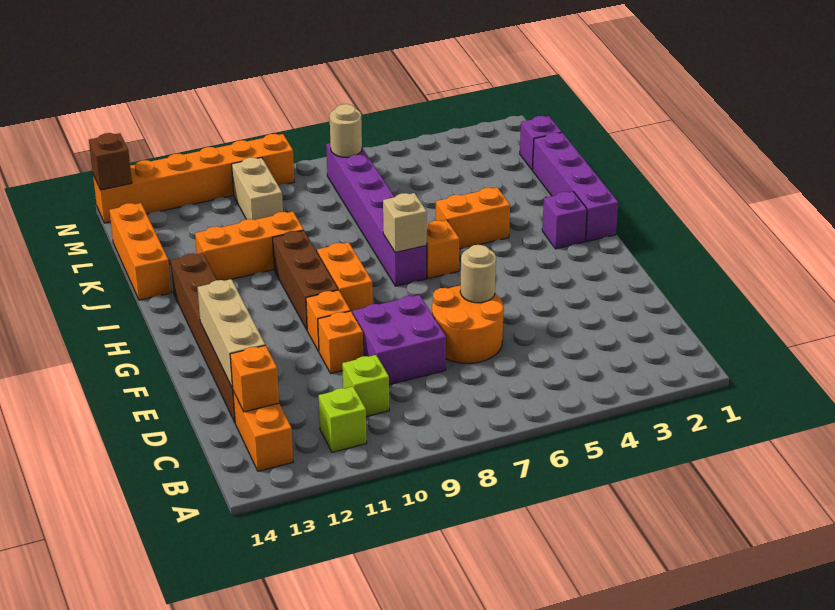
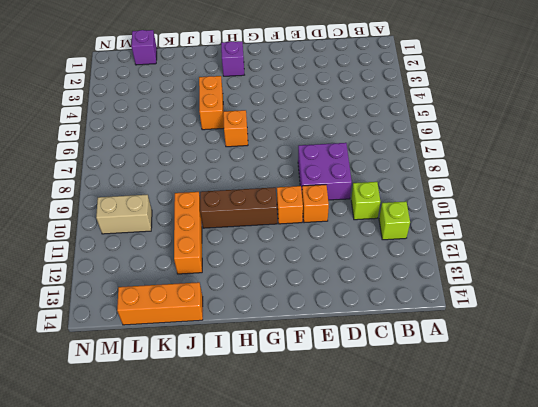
none -> orange 1x2 brick [233,391,293,471]
none -> orange 2x2 round brick [432,286,504,363]
none -> brown 1x6 brick [171,253,235,422]

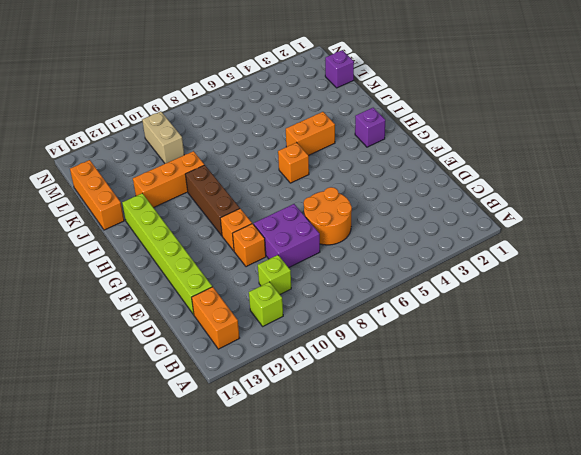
lime 1x6 brick [122,193,212,315] -> brown 1x6 brick [171,253,235,422]
none -> orange 1x2 brick [317,242,373,313]
none -> purple 1x4 brick [533,132,618,241]
none -> purple 1x6 brick [326,143,427,286]

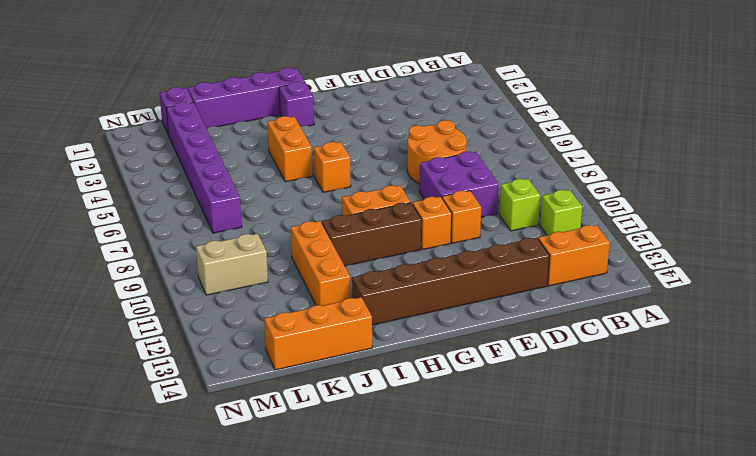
purple 1x6 brick [166,102,242,233] -> purple 1x6 brick turned to [326,143,427,286]
none -> orange 1x6 brick [93,134,294,223]
none -> orange 1x1 brick [230,345,279,412]
none -> tan 1x3 brick [197,279,265,388]

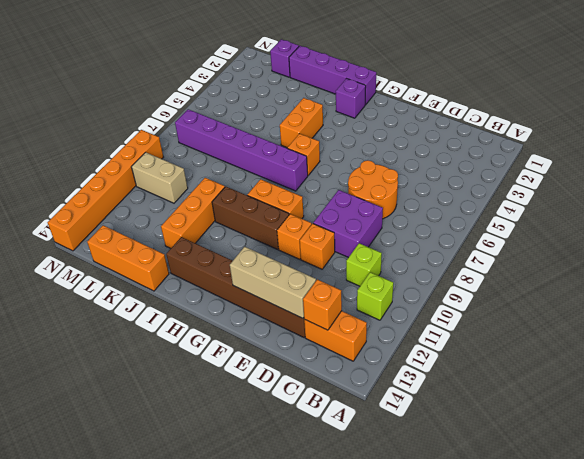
none -> tan 1x1 round brick [460,245,496,303]
none -> tan 1x1 brick [383,193,427,253]
none -> tan 1x1 round brick [330,104,362,157]

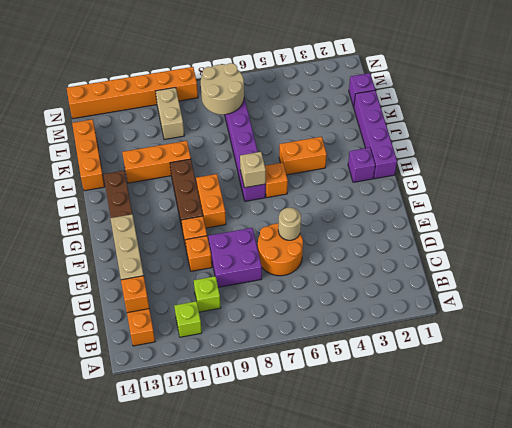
tan 2x2 round brick [201,63,244,115] -> tan 1x1 round brick [330,104,362,157]
none -> brown 1x1 brick [89,133,132,190]

